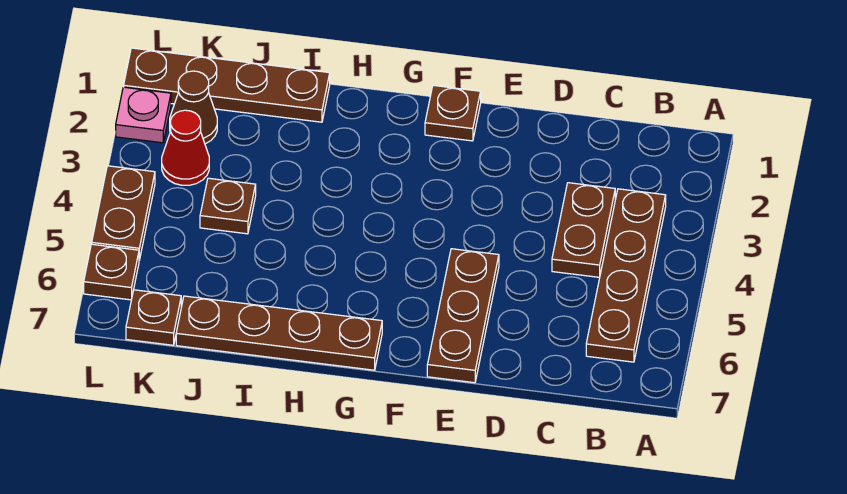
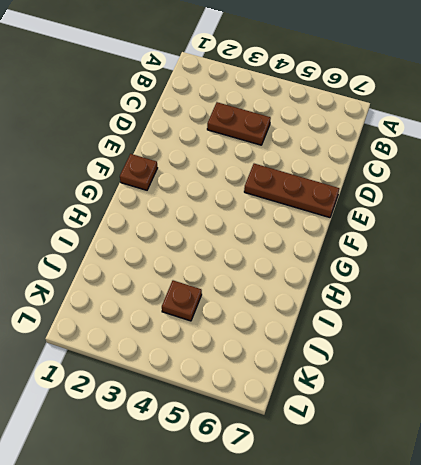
none -> brown 1x4 plate [586,189,666,362]
none -> brown 1x4 plate [176,296,382,370]
none -> brown 1x4 plate [124,48,330,122]

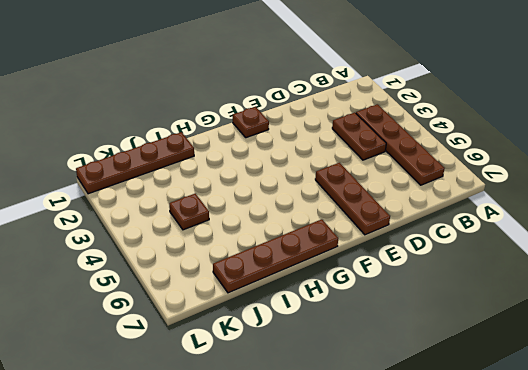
none -> brown 1x1 cone [170,71,217,144]
none -> red 1x1 cone [162,110,209,185]
none -> brown 1x1 plate [126,290,181,345]

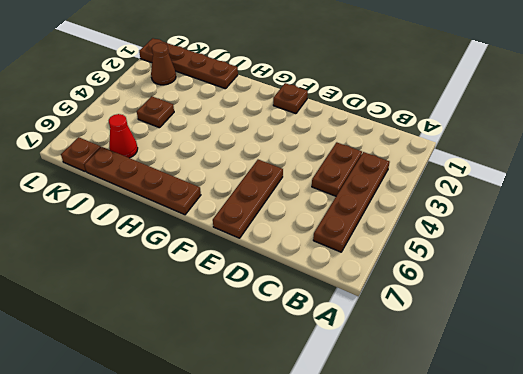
red 1x1 cone [109,114,138,158] -> red 1x1 cone moved to [162,110,209,185]
none -> pink 1x1 plate [116,87,171,143]
none -> brown 1x2 plate [92,166,155,260]
none -> brown 1x1 plate [84,244,139,300]

